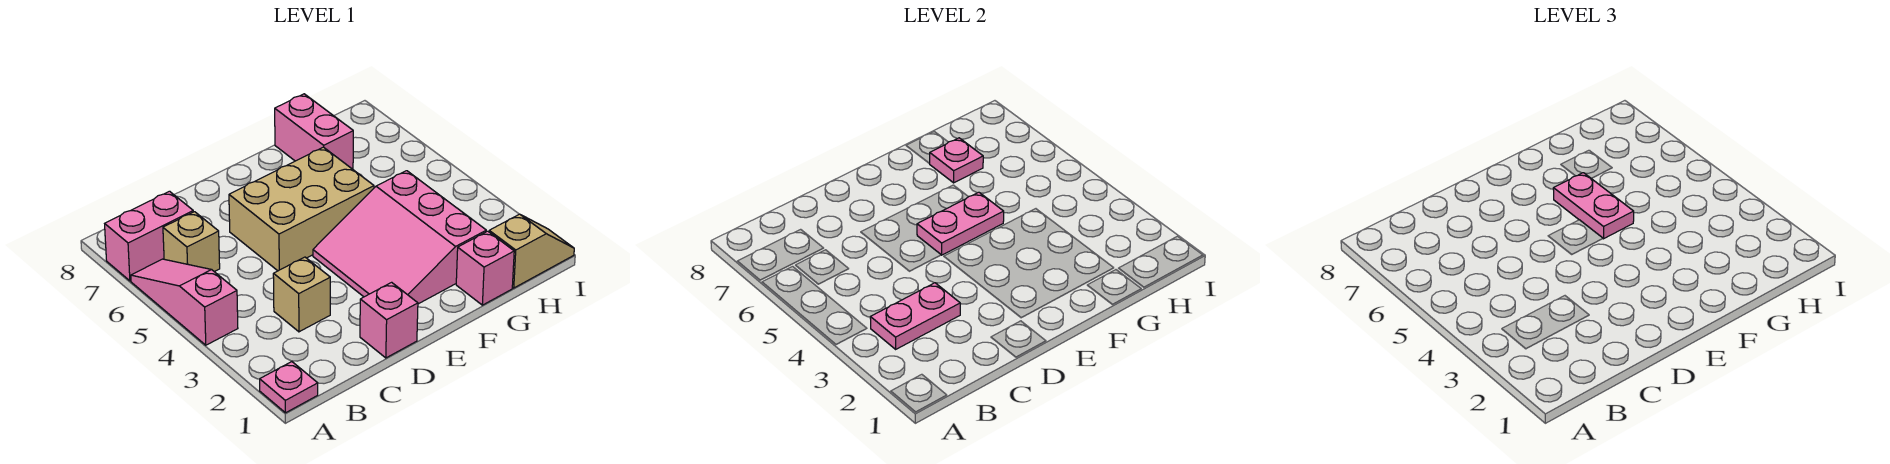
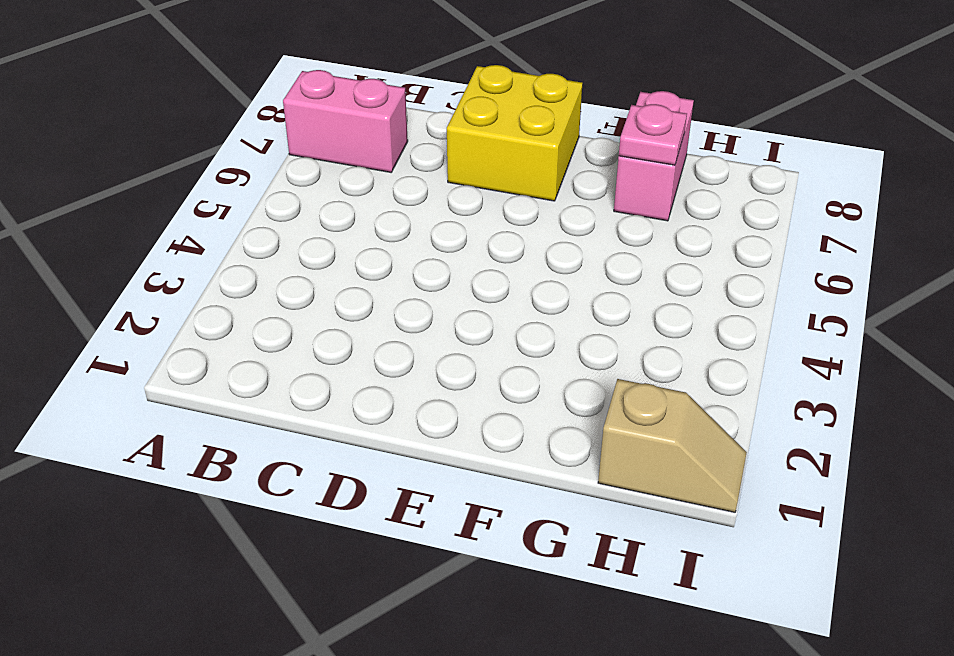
yellow 2x2 brick [447,65,582,201] -> none
none -> pink 1x1 plate [260,362,318,413]
none -> pink 1x3 slope [131,259,238,345]
none -> tan 1x1 brick [163,212,220,272]

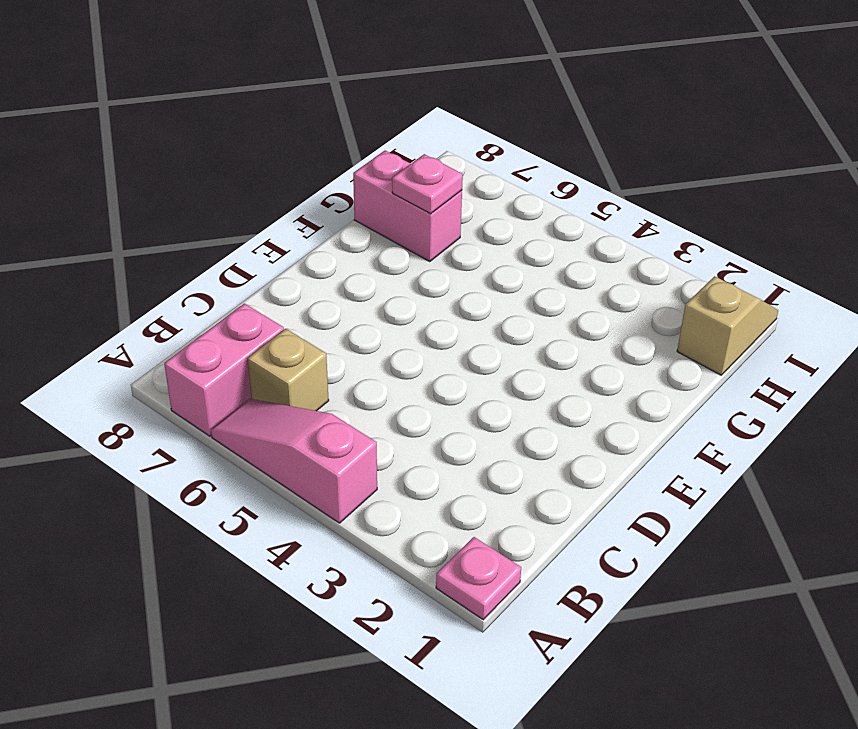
none -> tan 1x1 brick [273,257,330,332]
none -> pink 1x1 brick [360,282,418,358]
none -> tan 2x3 brick [229,147,374,271]

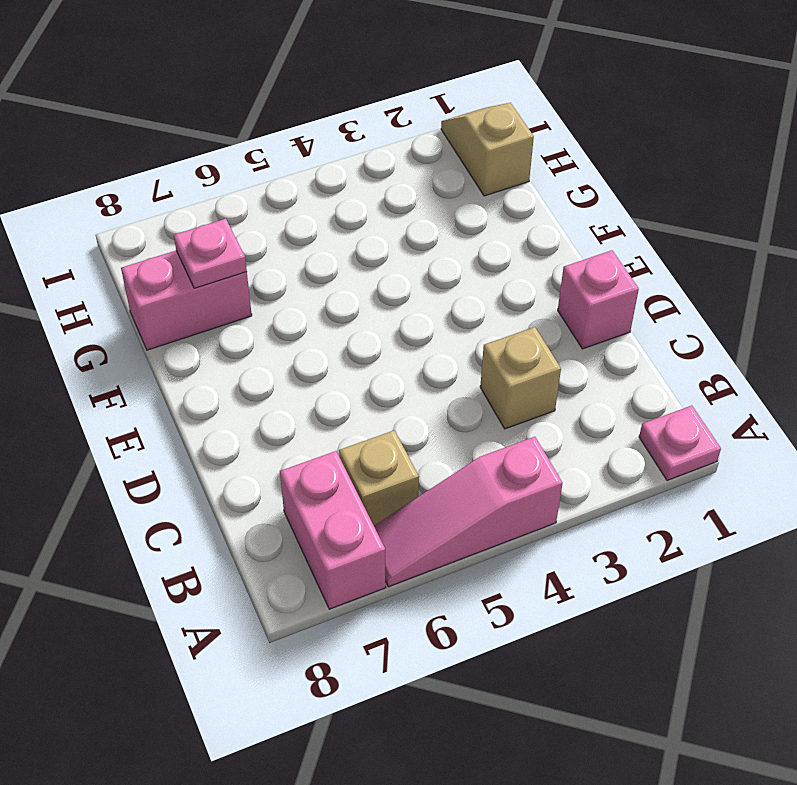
none -> tan 2x3 brick [229,147,374,271]
none -> pink 3x3 slope [313,171,486,304]
none -> pink 1x1 brick [456,231,514,305]

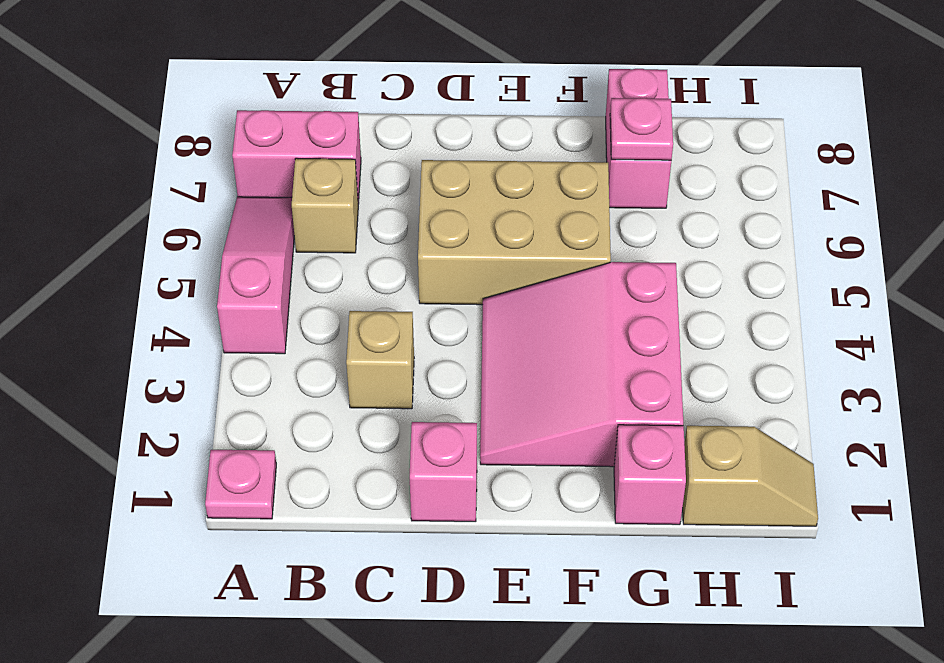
none -> pink 1x2 plate [870,283,960,349]
none -> pink 1x2 plate [917,192,1004,255]
none -> pink 1x2 plate [1553,173,1634,239]

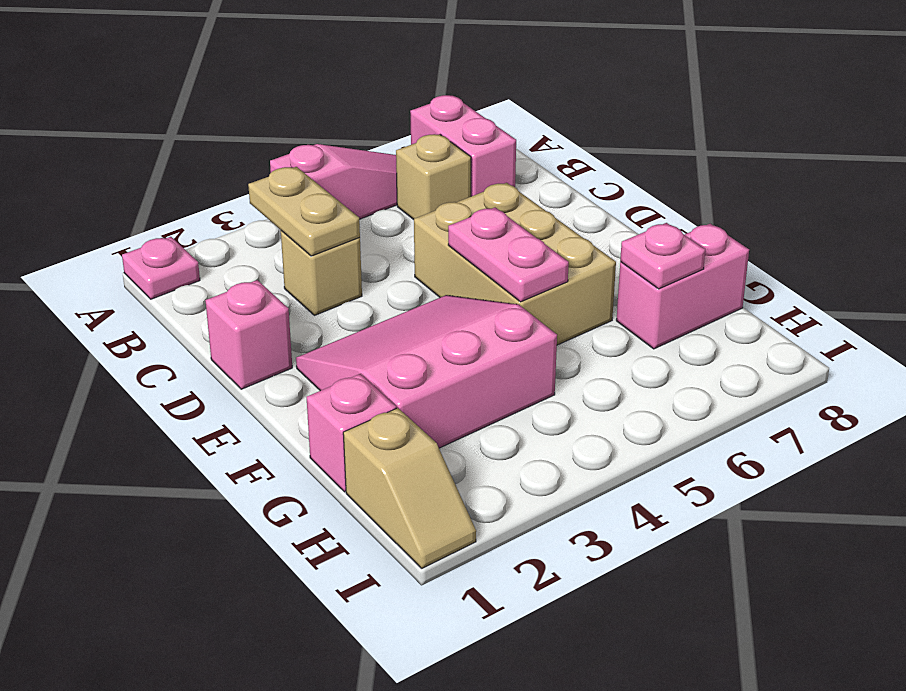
tan 1x2 plate [248,167,360,256] -> pink 1x2 plate [870,283,960,349]
none -> pink 1x2 plate [1553,173,1634,239]

